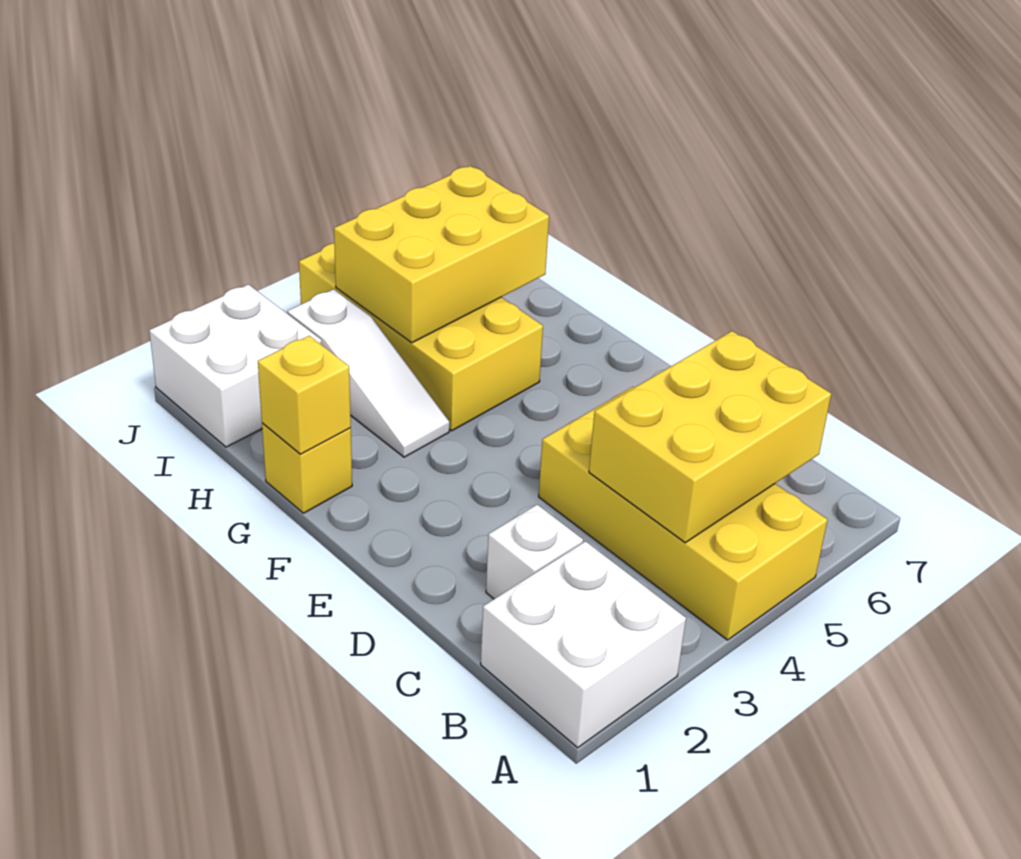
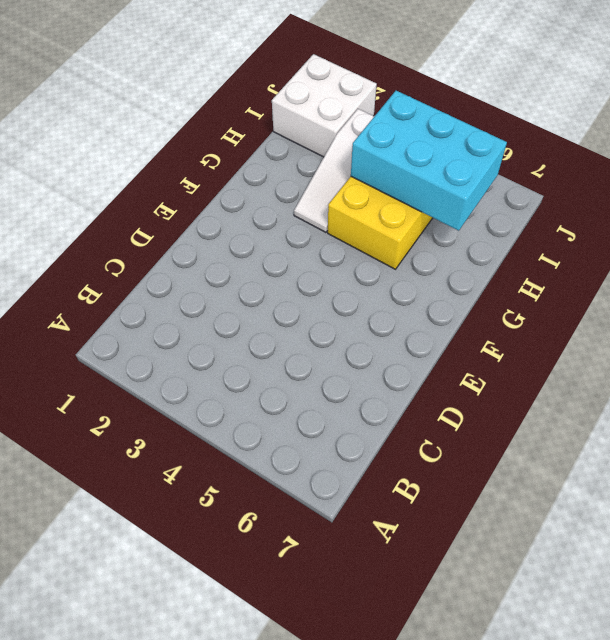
cyan 2x3 brick [351,91,507,231] -> yellow 2x3 brick [334,166,549,343]
none -> white 2x2 brick [481,541,686,748]
none -> yellow 2x4 brick [539,387,827,640]

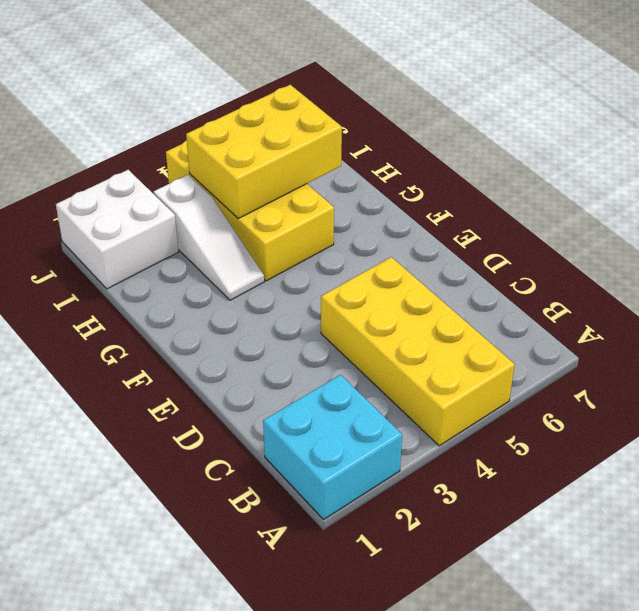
cyan 2x2 brick [263,375,402,519] -> white 2x2 brick [481,541,686,748]
none -> white 1x1 brick [486,505,583,599]
none -> yellow 1x1 brick [262,423,352,513]

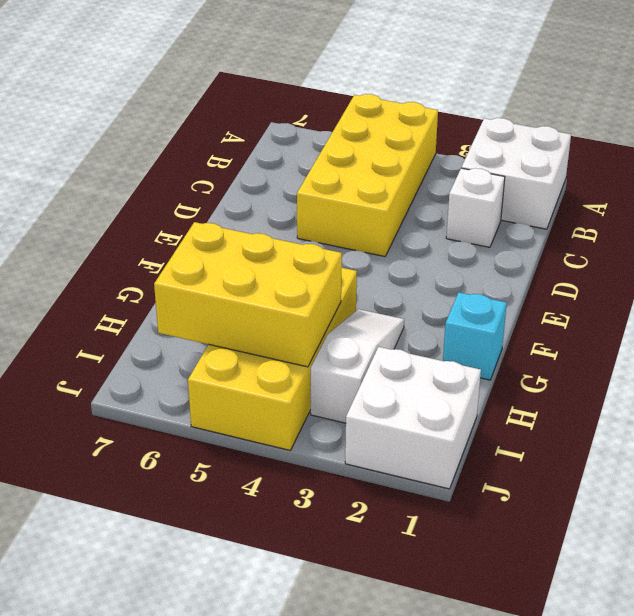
cyan 1x1 brick [443,292,507,380] -> yellow 1x1 brick [262,423,352,513]
none -> yellow 2x3 brick [589,331,831,543]
none -> yellow 1x1 brick [258,336,351,454]

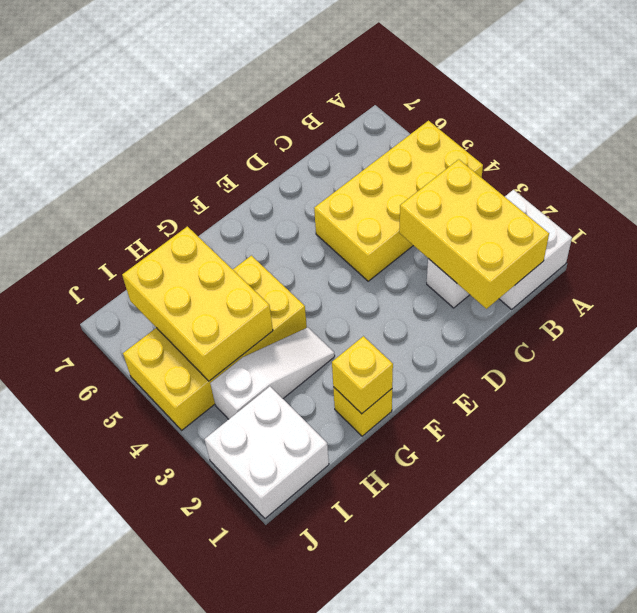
yellow 2x3 brick [399,159,549,309] -> yellow 2x3 brick moved to [589,331,831,543]

